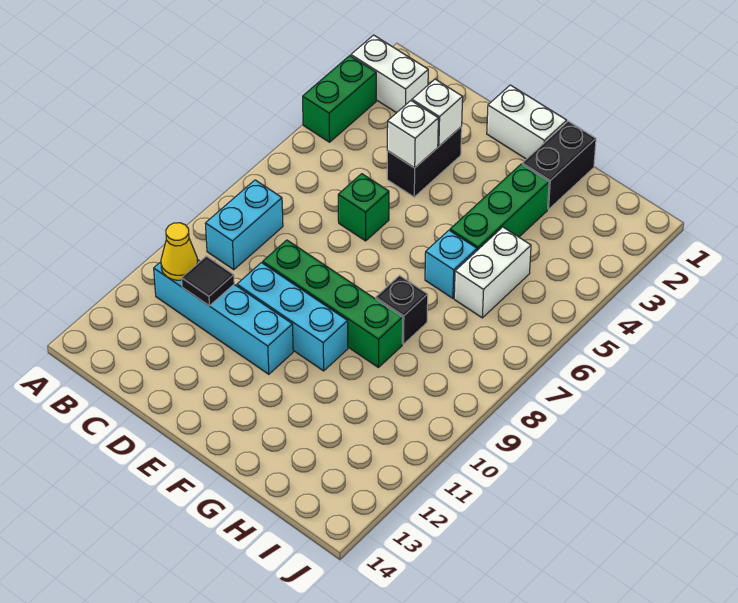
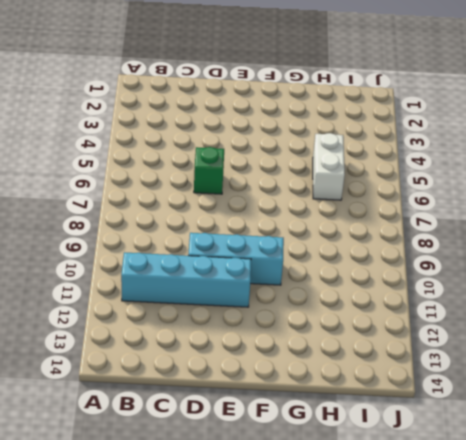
none -> white 1x2 brick [351,35,428,113]
none -> green 1x2 brick [303,56,376,142]
none -> cyan 1x2 brick [205,180,283,270]

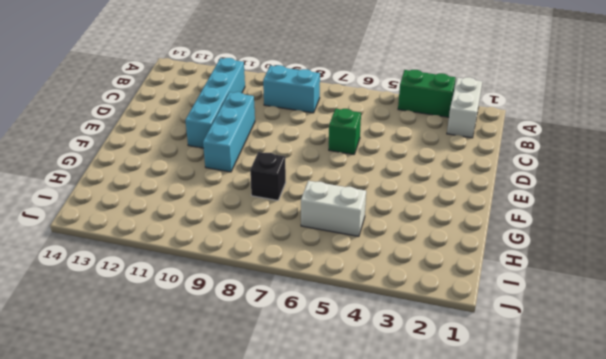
none -> black 1x2 brick [387,127,462,197]
none -> green 1x4 brick [263,240,403,367]
none -> white 1x2 brick [487,85,567,159]

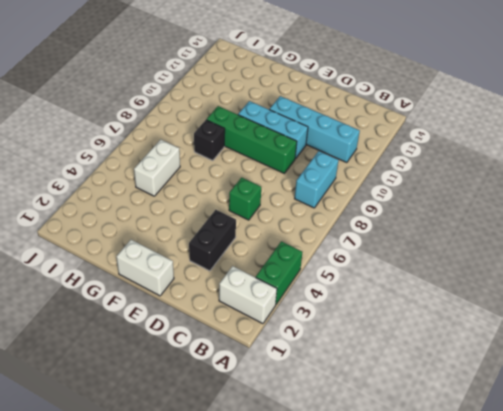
none -> black 1x2 brick [522,121,596,209]
none -> green 1x3 brick [450,164,549,250]
none -> cyan 1x1 brick [425,230,477,298]

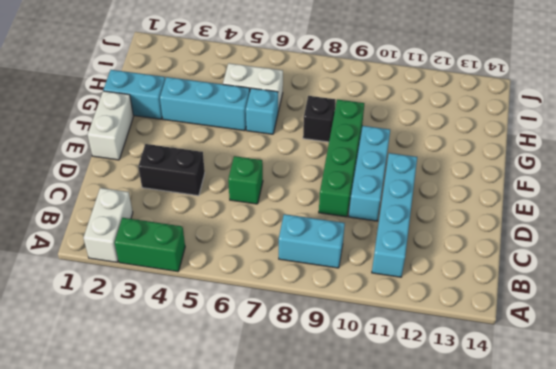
cyan 1x2 brick [103,70,165,119] -> black 1x2 brick [522,121,596,209]
cyan 1x3 brick [160,77,250,131] -> green 1x3 brick [450,164,549,250]
none -> yellow 1x1 cone [161,223,198,280]
none -> black 1x1 tile [182,256,234,306]
none -> white 1x1 brick [412,79,463,146]

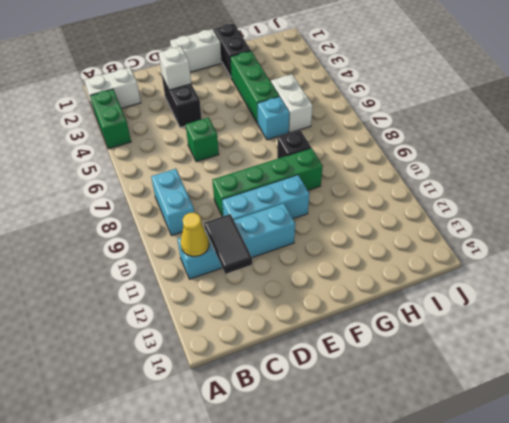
black 1x2 tile [204,214,252,274] -> black 1x1 tile [182,256,234,306]
none -> white 1x1 brick [387,101,438,168]

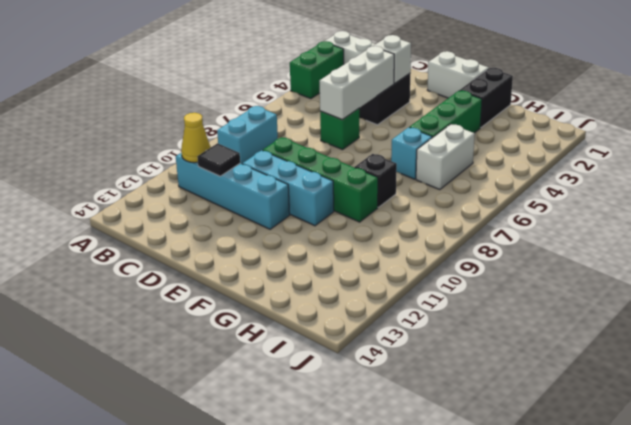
white 1x3 brick [320,46,394,120] -> white 1x1 brick [387,101,438,168]

